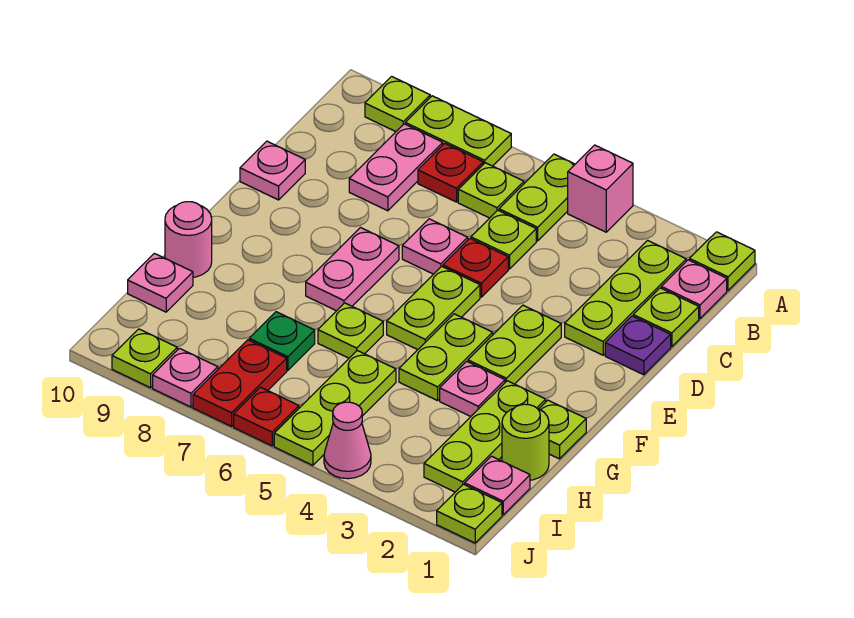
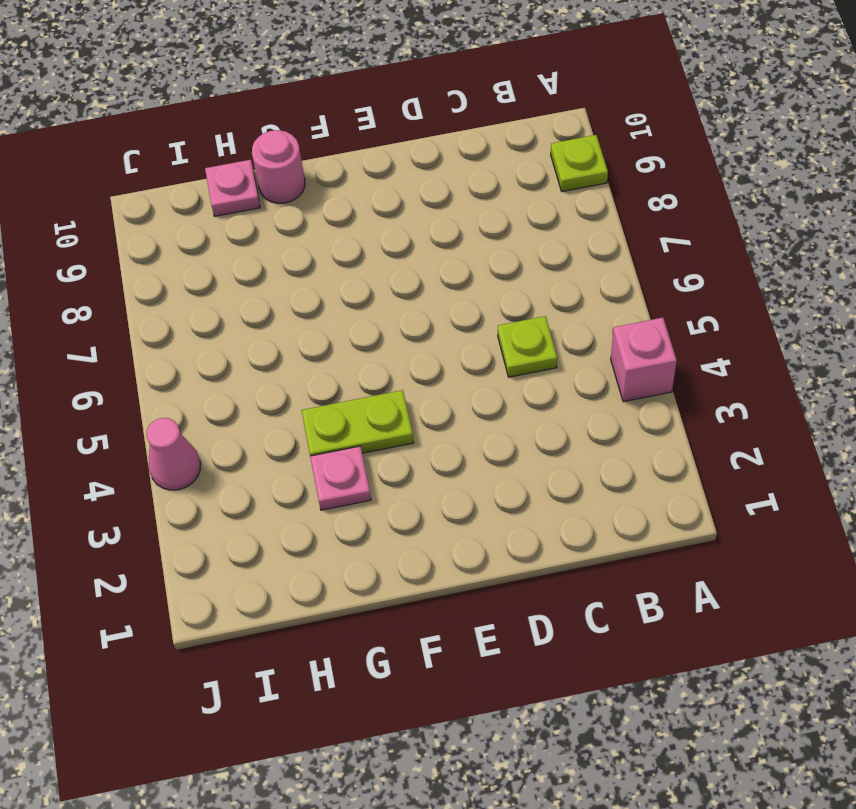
none -> lime 1x1 plate [690,232,755,290]
none -> lime 1x2 plate [499,154,575,241]
none -> lime 1x2 plate [405,96,511,166]
none -> pink 1x1 plate [661,260,727,319]

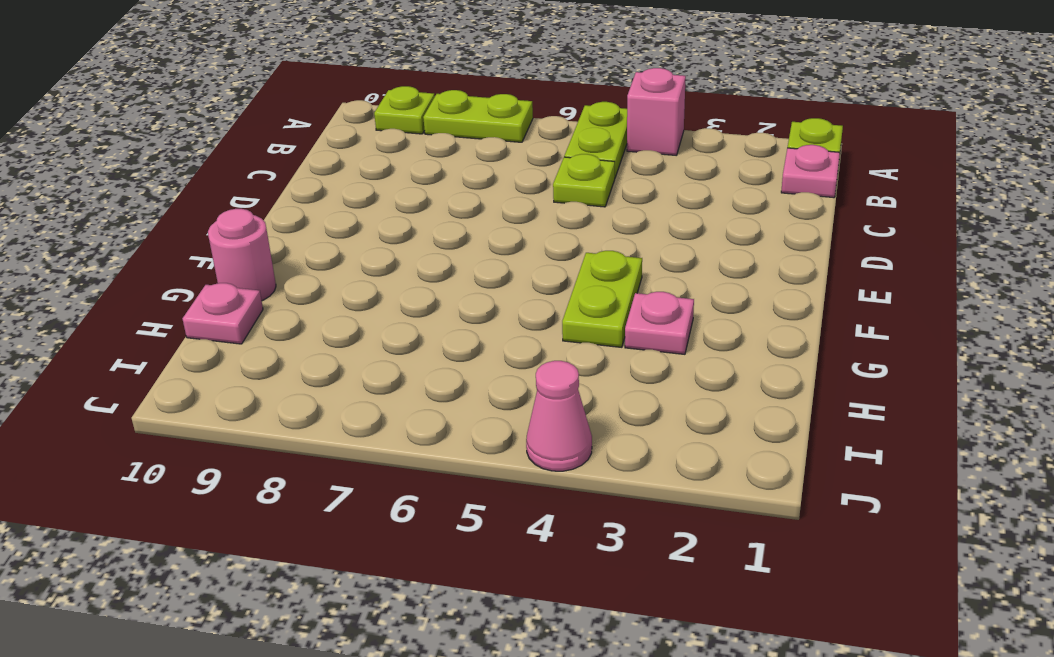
none -> lime 1x3 plate [565,240,686,355]
none -> lime 1x1 plate [458,163,524,218]
none -> red 1x1 plate [418,143,483,202]
none -> pink 1x2 plate [349,124,443,211]

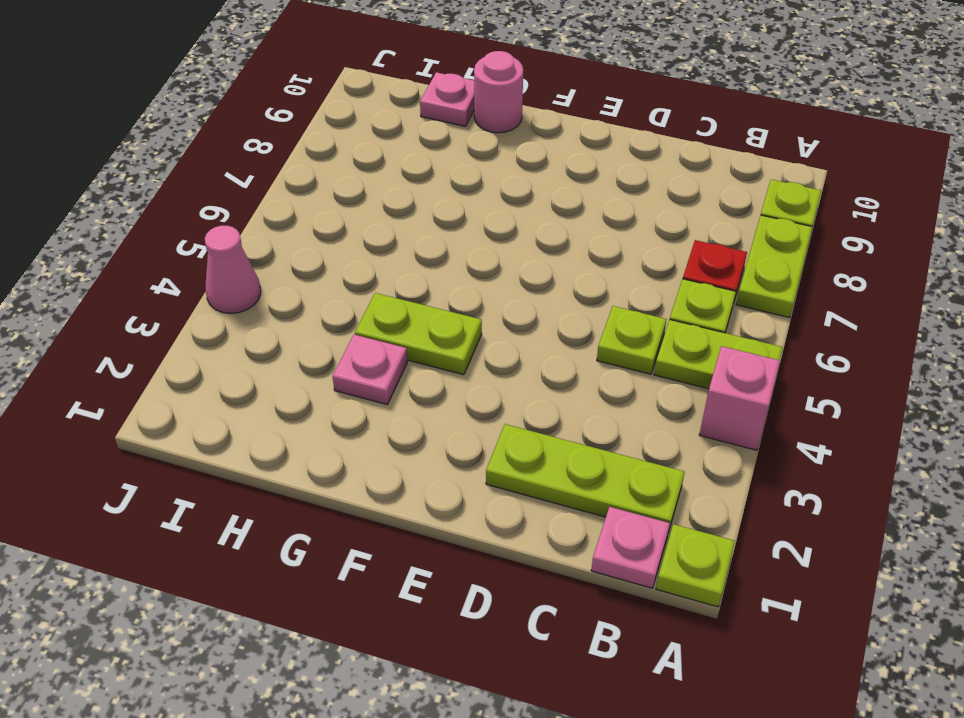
none -> pink 1x2 plate [349,124,443,211]
none -> lime 1x1 plate [633,288,699,347]
none -> purple 1x1 plate [605,316,671,375]
none -> red 1x1 plate [443,238,508,297]

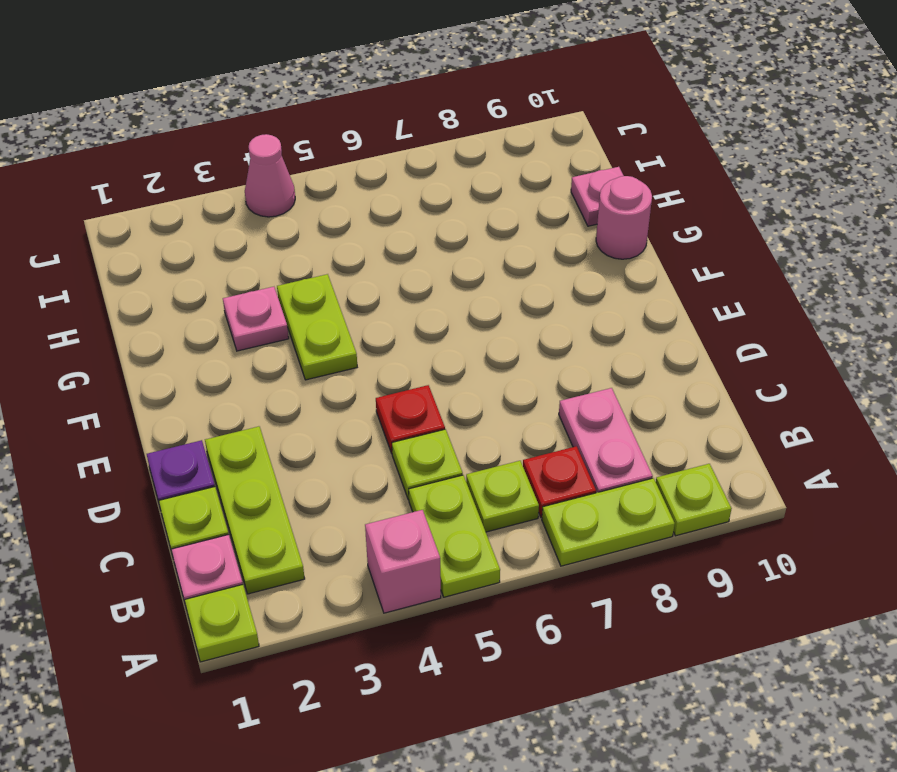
none -> pink 1x1 plate [402,219,468,274]
none -> pink 1x1 plate [240,141,305,200]
none -> lime 1x2 plate [468,305,561,384]
none -> lime 1x2 plate [387,266,480,350]

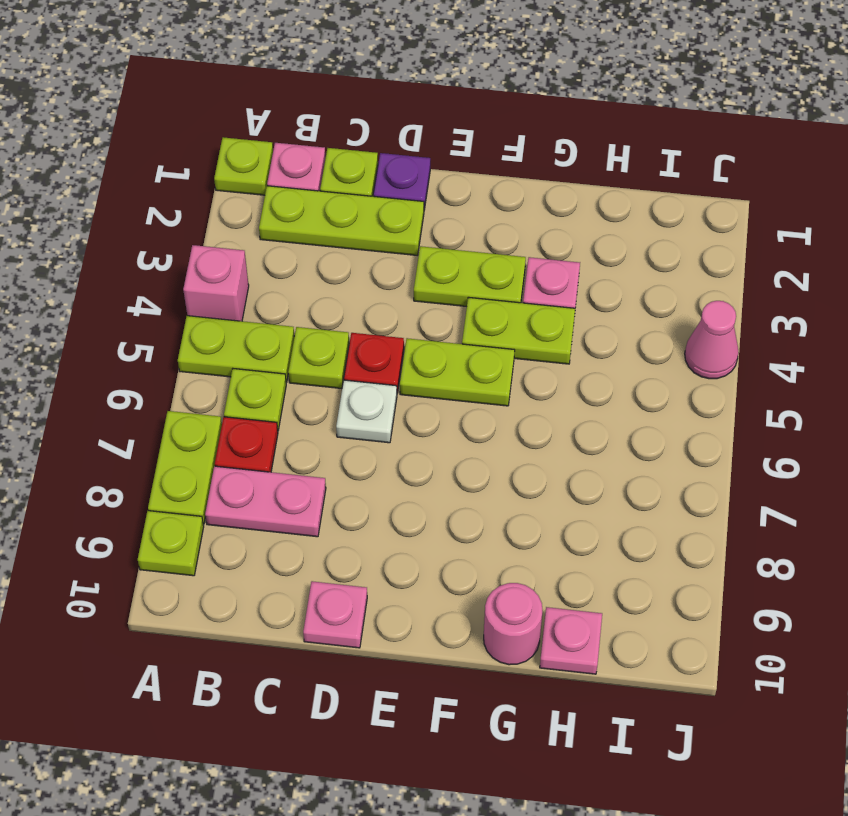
white 1x1 plate [336,380,397,443] -> pink 1x1 plate [402,219,468,274]
none -> pink 1x2 plate [306,228,399,311]
none -> lime 1x1 plate [539,400,586,459]
none -> lime 1x3 plate [424,381,546,492]
none -> lime 1x1 plate [318,303,383,358]

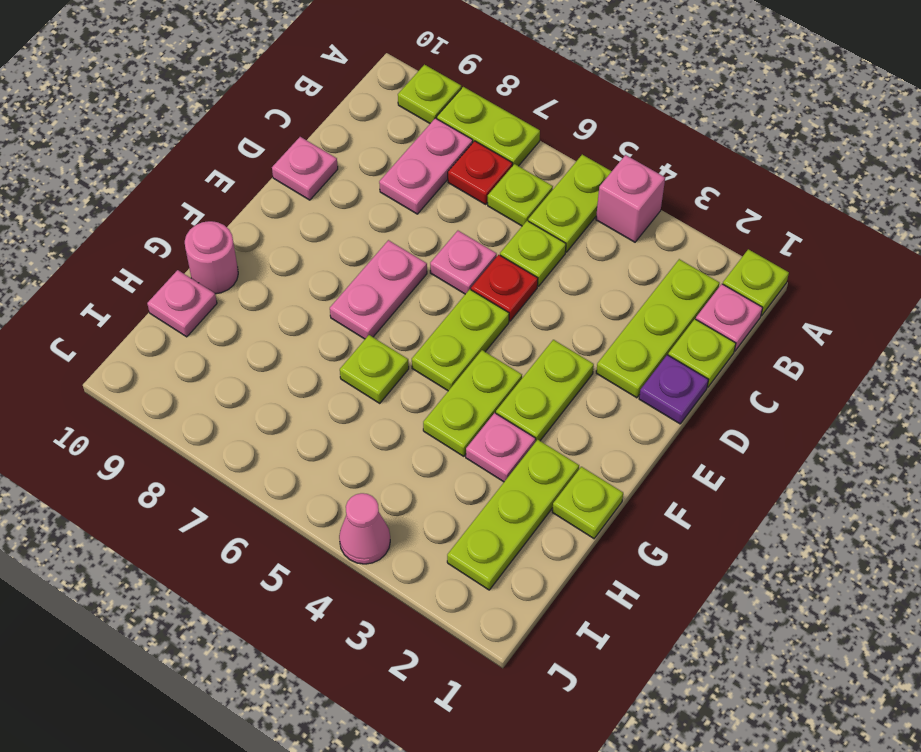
none -> lime 1x1 round brick [502,404,549,480]
none -> lime 1x3 plate [274,351,396,465]
none -> green 1x1 plate [249,312,315,370]
none -> pink 1x1 plate [465,456,530,515]

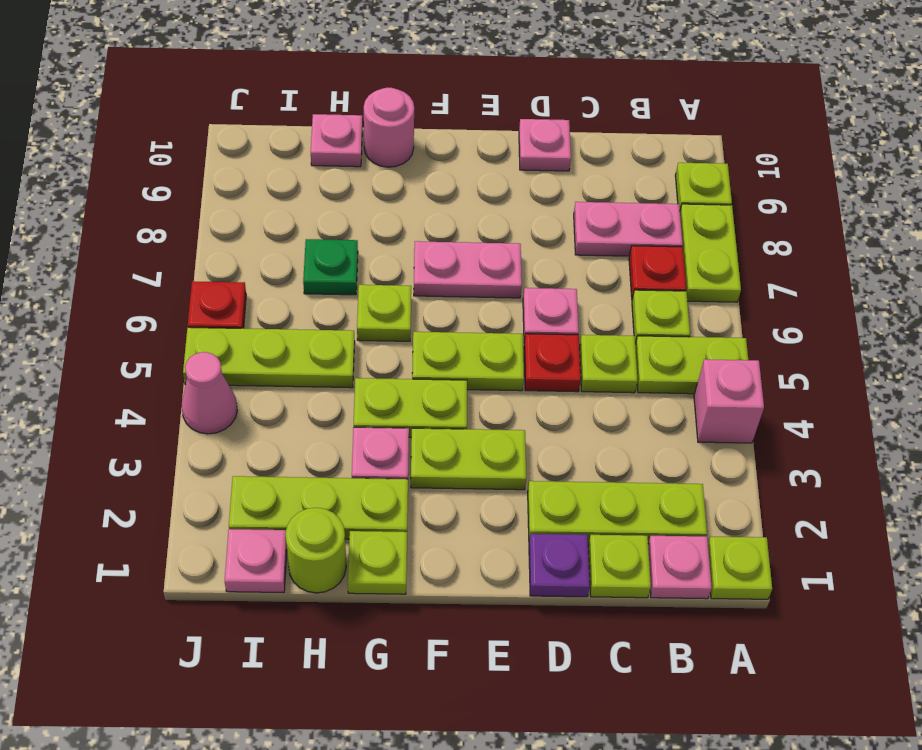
none -> red 1x2 plate [193,340,287,426]
none -> lime 1x1 plate [437,484,502,543]
none -> pink 1x1 plate [153,348,218,407]
none -> lime 1x1 plate [112,329,177,388]

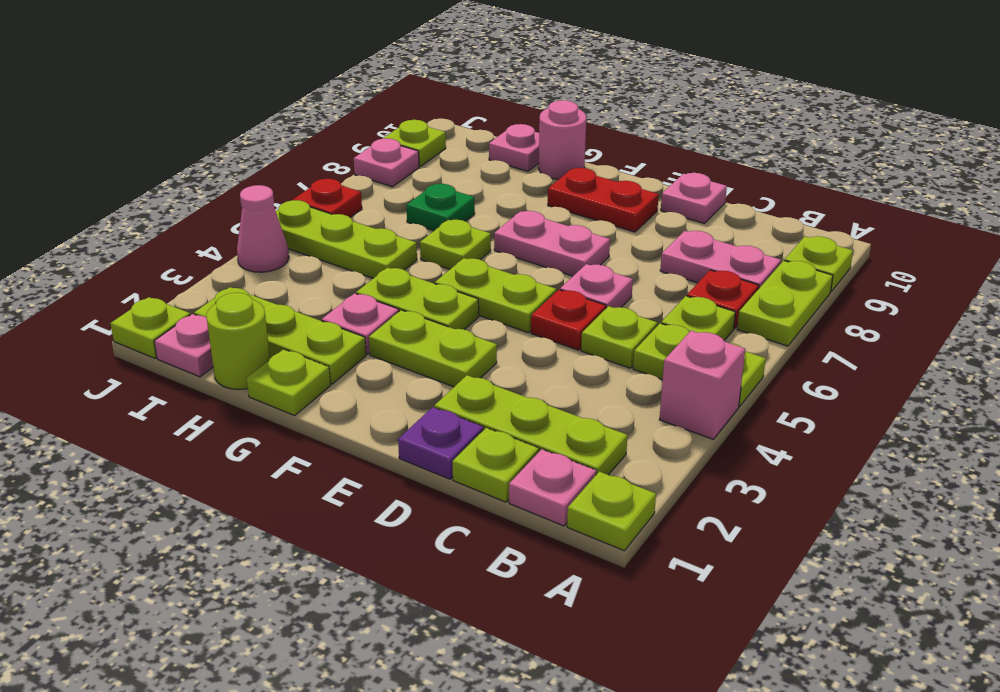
red 1x2 plate [548,168,659,232] -> red 1x2 plate moved to [193,340,287,426]

